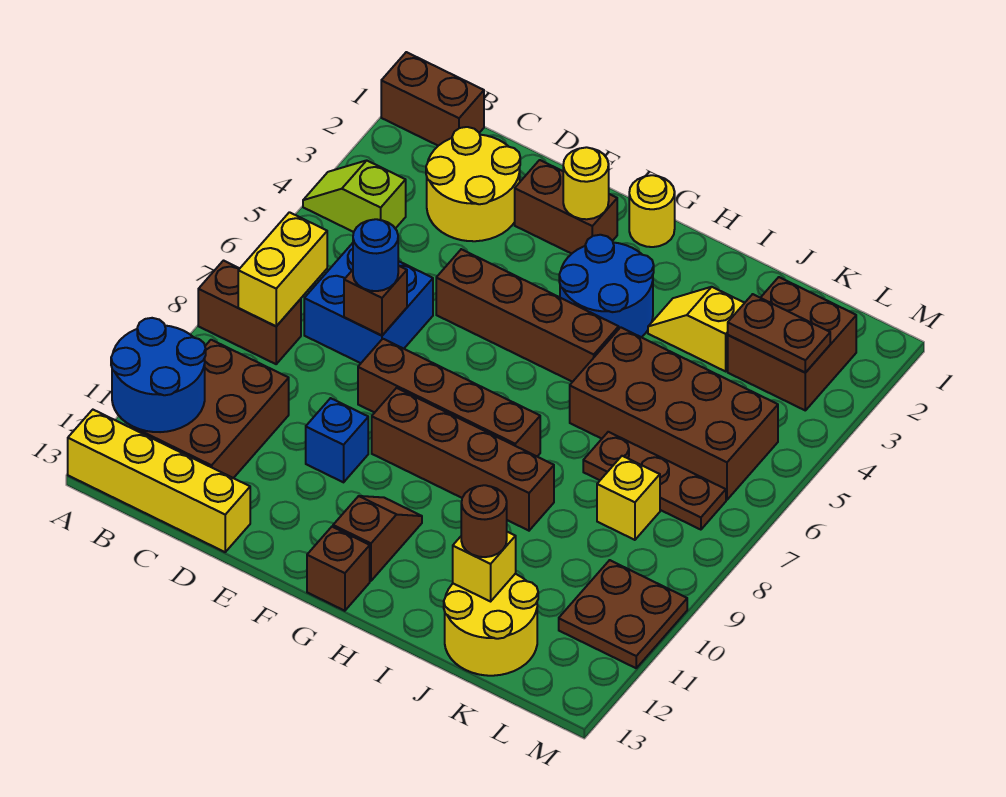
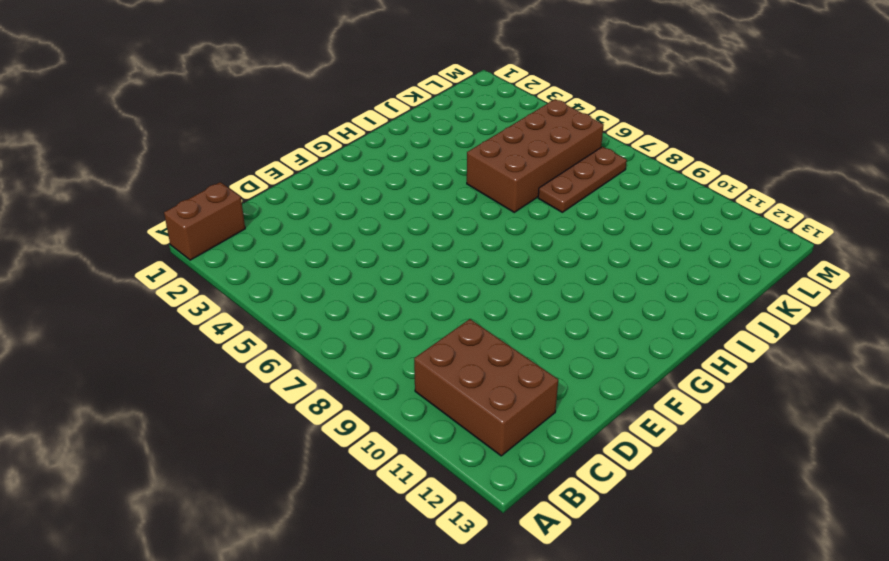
none -> lime 1x2 slope [303,161,406,232]
none -> brown 1x2 brick [198,261,301,364]
none -> yellow 1x4 brick [68,410,250,552]
none -> yellow 2x2 round brick [426,127,520,241]

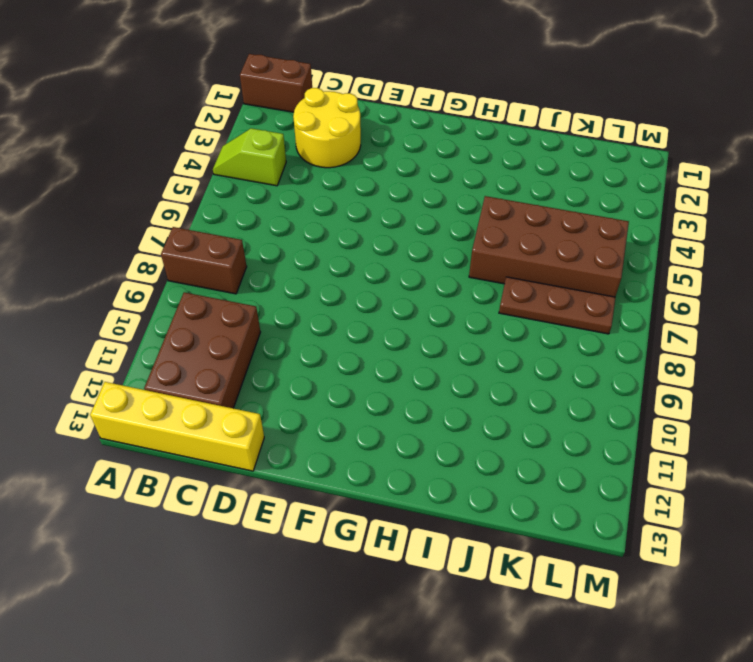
none -> blue 2x2 brick [304,243,433,363]
none -> brown 1x2 brick [515,160,617,254]
none -> brown 1x4 brick [436,249,619,382]
none -> brown 1x4 brick [358,339,540,456]

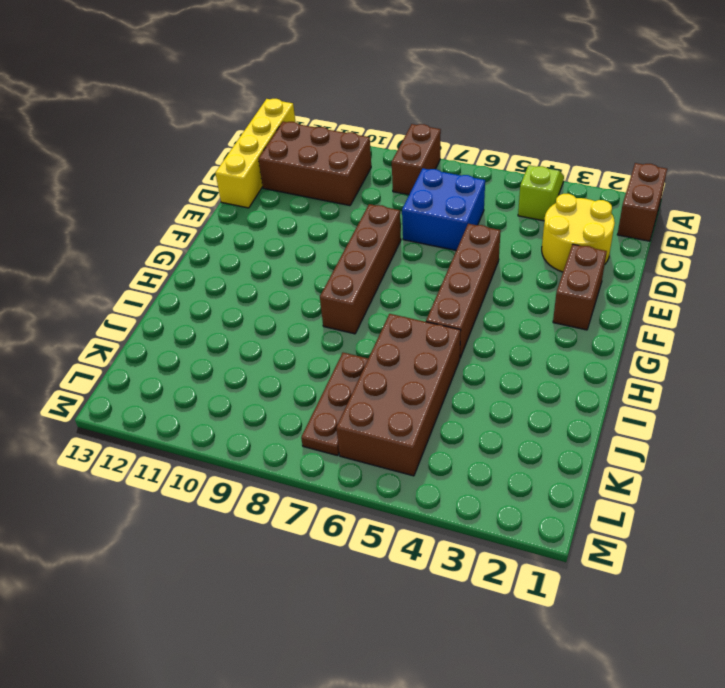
none -> blue 1x1 brick [306,398,368,482]
none -> brown 1x4 brick [372,388,554,531]
none -> yellow 1x1 round brick [629,175,675,247]
none -> blue 2x2 round brick [559,235,654,337]

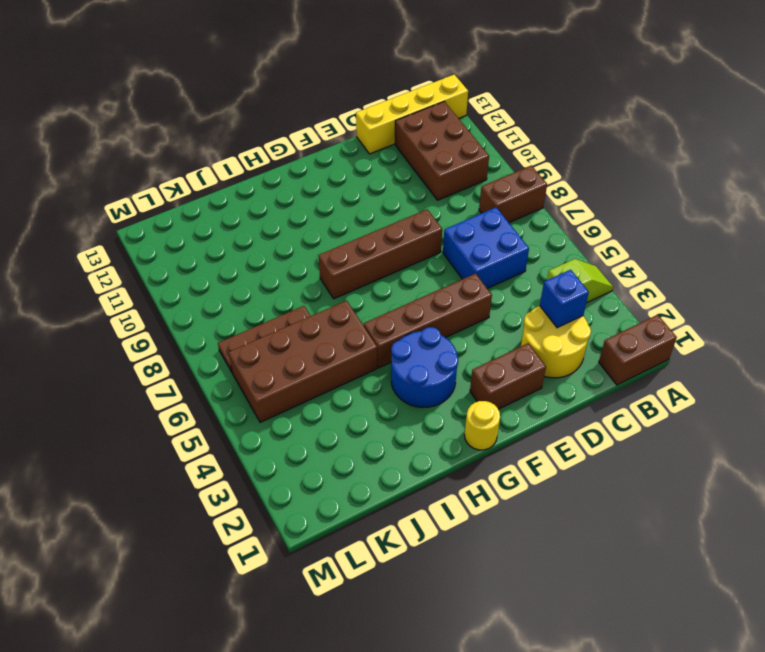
blue 1x1 brick [540,270,589,328] -> blue 1x1 brick moved to [306,398,368,482]
none -> brown 1x4 brick [372,388,554,531]
none -> brown 1x2 slope [333,496,422,581]
none -> brown 1x1 brick [307,527,370,611]
none -> yellow 1x2 slope [648,287,744,371]

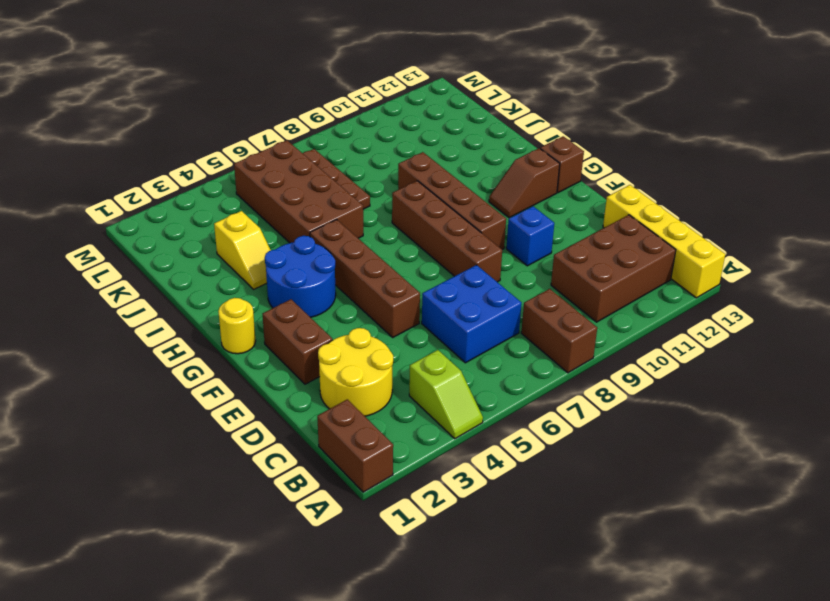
none -> yellow 2x2 round brick [444,574,538,676]
none -> brown 2x2 brick [728,277,856,410]
none -> yellow 1x1 brick [597,456,660,540]
none -> brown 2x2 plate [559,560,687,668]

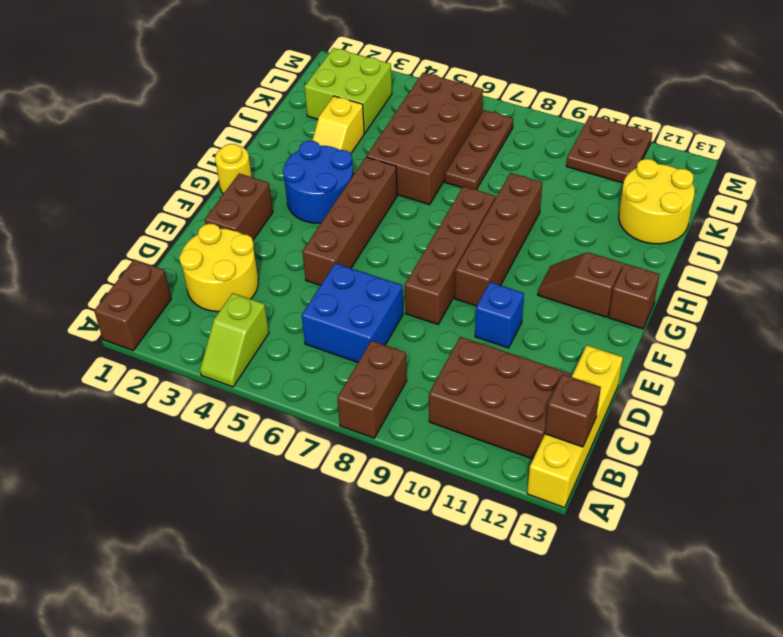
brown 1x1 brick [545,374,601,447] -> brown 1x1 brick moved to [344,266,407,336]
lime 2x2 brick [304,48,392,133] -> brown 2x2 brick [728,277,856,410]
none -> yellow 1x1 brick [597,456,660,540]
none -> blue 2x2 round brick [111,318,206,432]
none -> yellow 1x2 brick [238,212,327,326]
none -> yellow 1x1 round brick [563,147,609,219]

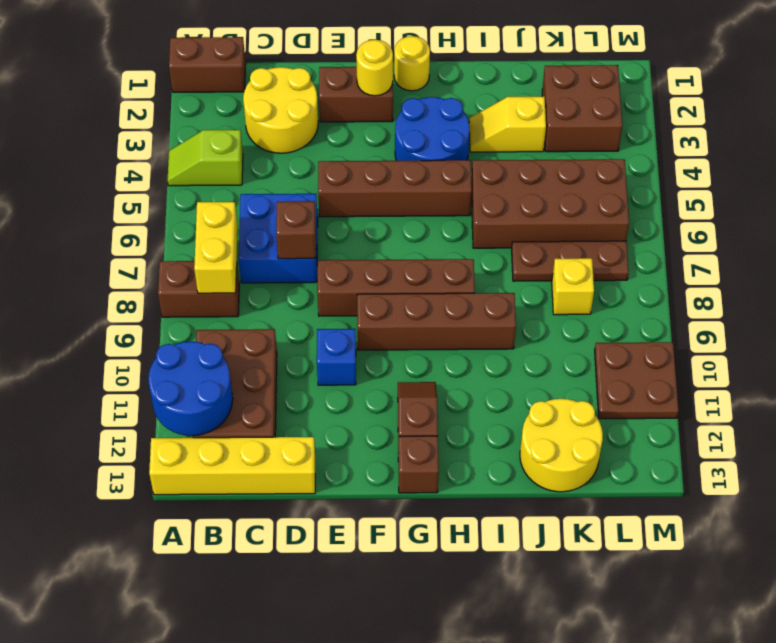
none -> yellow 1x1 brick [453,532,516,601]
none -> brown 1x2 plate [728,294,830,373]
none -> blue 1x1 round brick [353,219,398,291]
none -> brown 1x1 round brick [461,485,507,557]

